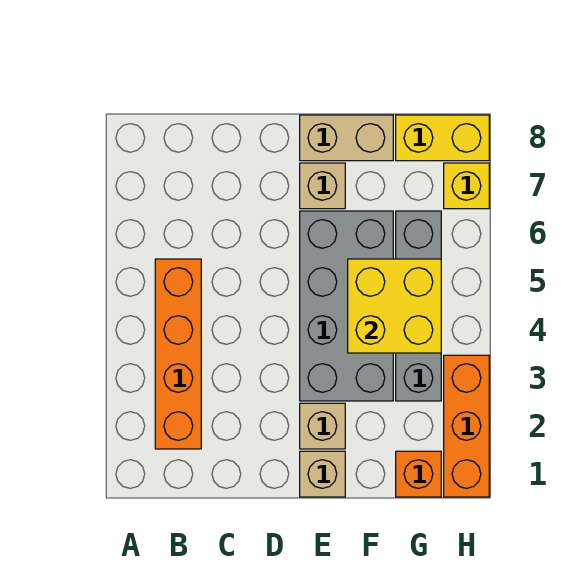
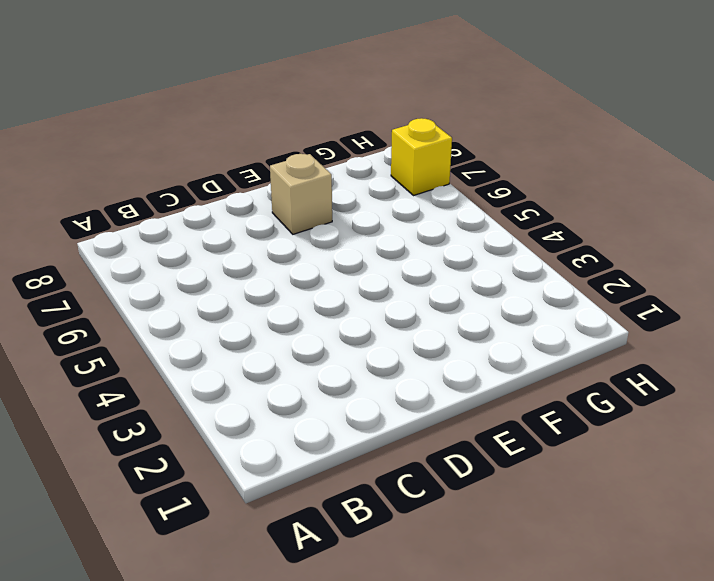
none -> orange 1x4 brick [155,259,201,449]
none -> tan 1x1 brick [300,451,345,497]
none -> tan 1x1 brick [300,403,345,449]

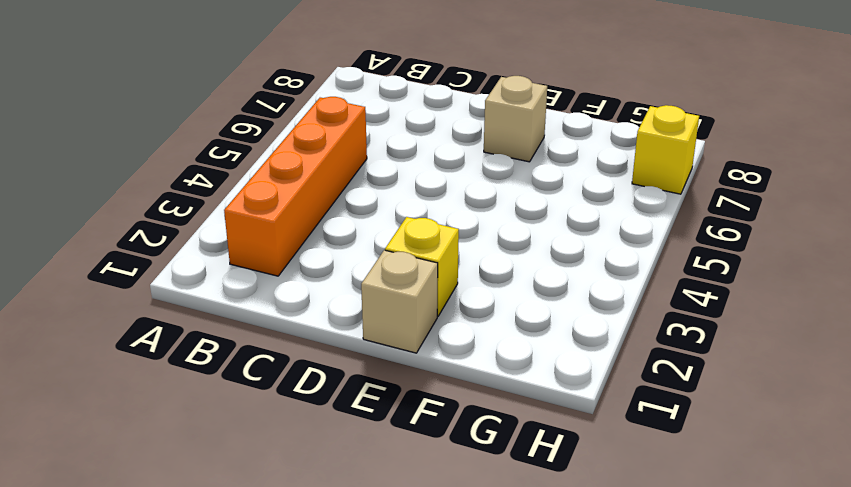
yellow 1x1 brick [385,217,459,316] -> tan 1x1 brick [300,403,345,449]
none -> grey 2x4 brick [300,211,393,401]
none -> tan 1x2 brick [300,115,393,161]
none -> orange 1x1 brick [396,451,441,497]

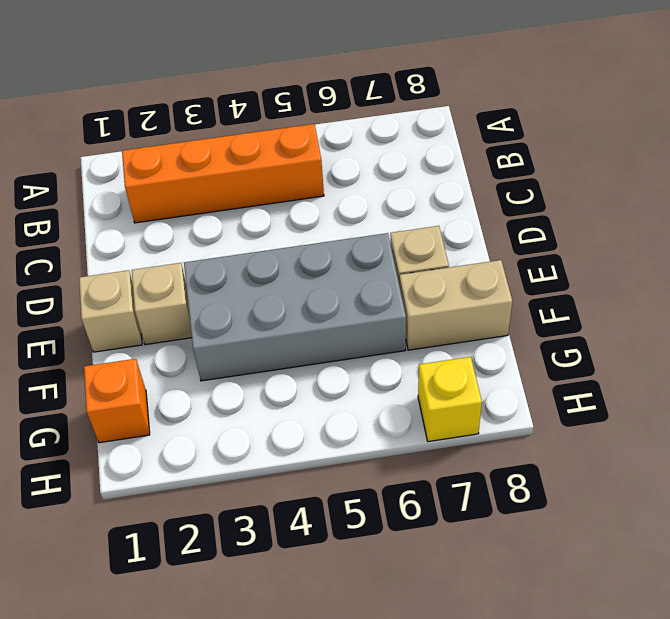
tan 1x2 brick [400,260,512,350] -> tan 1x2 brick turned to [300,115,393,161]
none -> grey 1x4 brick [396,211,441,401]
none -> yellow 1x2 brick [396,115,489,161]
none -> orange 1x3 brick [444,355,489,497]

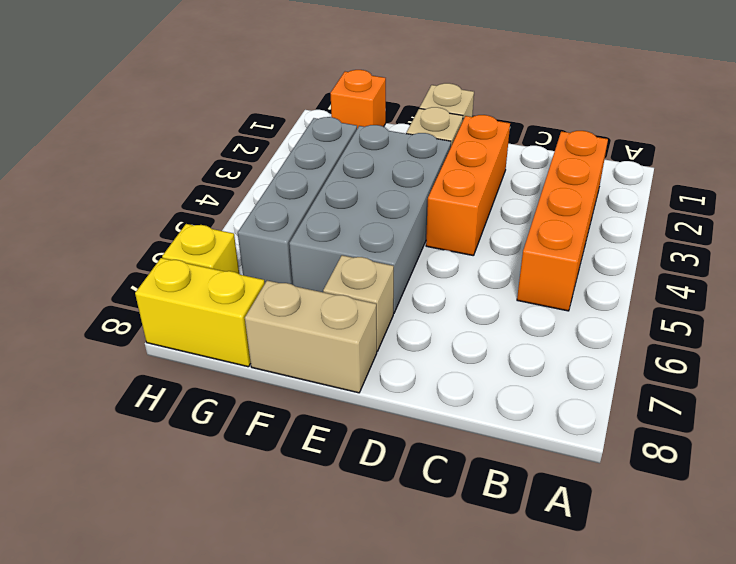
orange 1x3 brick [426,115,510,256] -> orange 1x3 brick moved to [444,355,489,497]
none -> yellow 2x2 brick [348,259,441,353]

